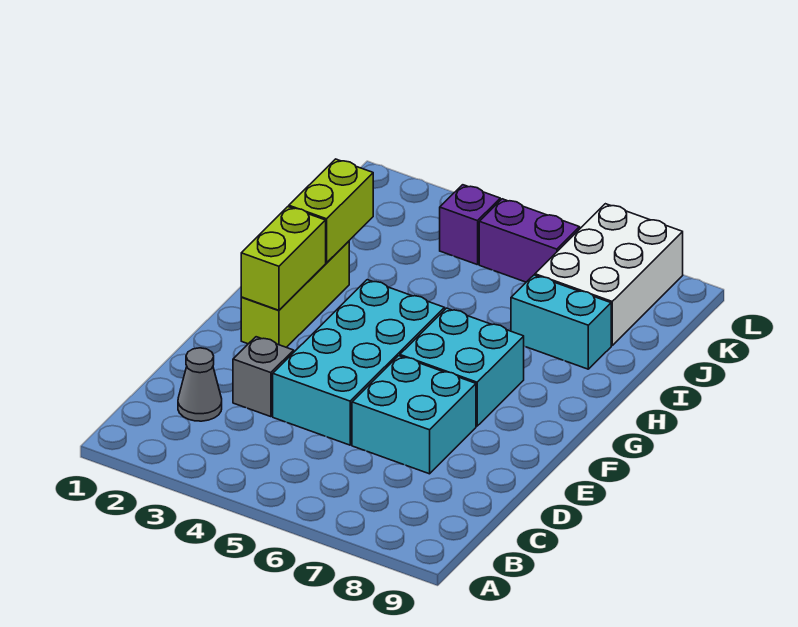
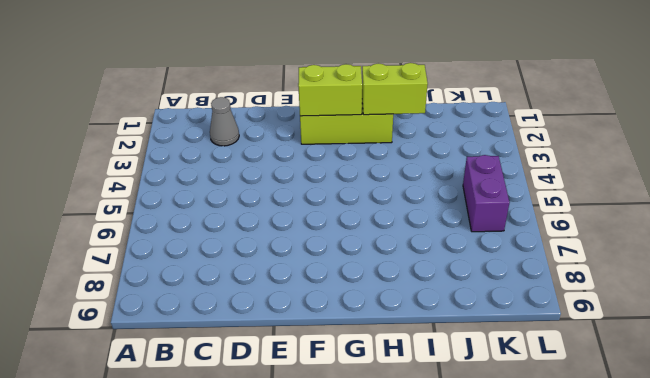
none -> grey 1x1 brick [233,337,294,417]
none -> cyan 2x4 brick [273,280,445,445]
none -> cyan 2x2 brick [352,356,476,474]

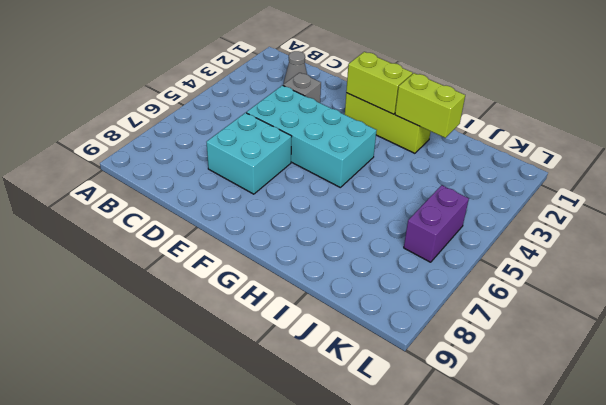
none -> cyan 2x2 brick [400,308,524,426]
none -> cyan 1x2 brick [511,275,611,369]
none -> white 2x3 brick [535,204,683,345]

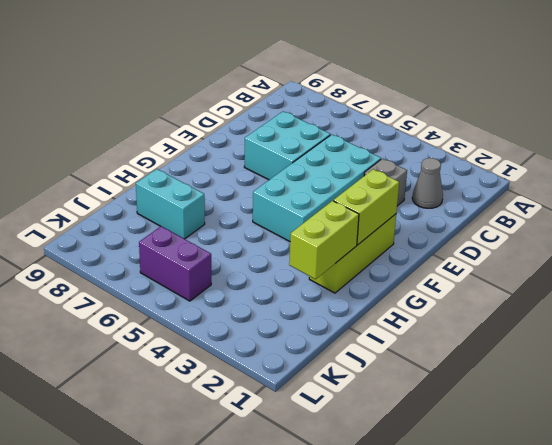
none -> cyan 2x2 brick [400,308,524,426]
none -> white 2x3 brick [535,204,683,345]
none -> purple 1x1 brick [440,185,500,265]

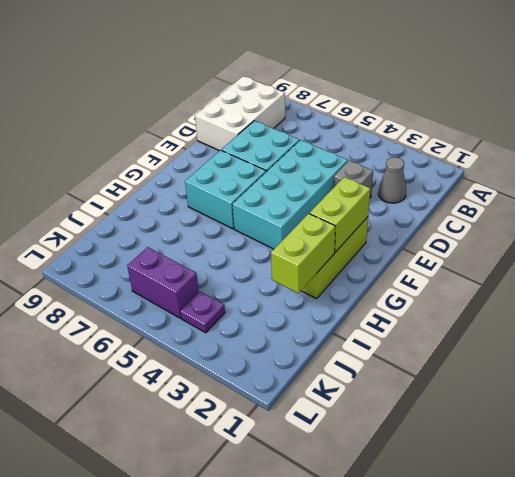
white 2x3 brick [195,76,285,151] -> white 2x3 brick moved to [535,204,683,345]
purple 1x1 plate [180,292,225,333] -> purple 1x1 brick [440,185,500,265]
none -> cyan 1x2 brick [511,275,611,369]

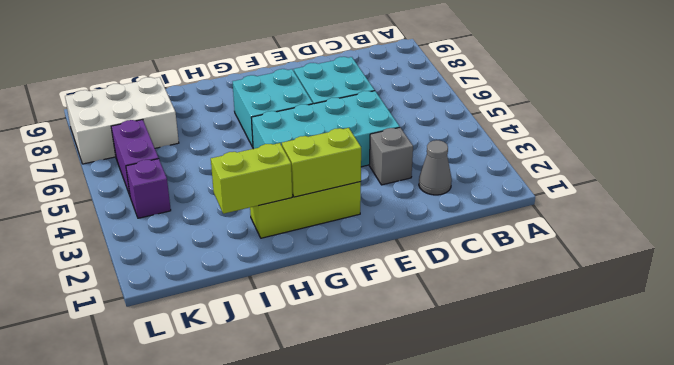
none -> cyan 1x2 brick [511,275,611,369]

